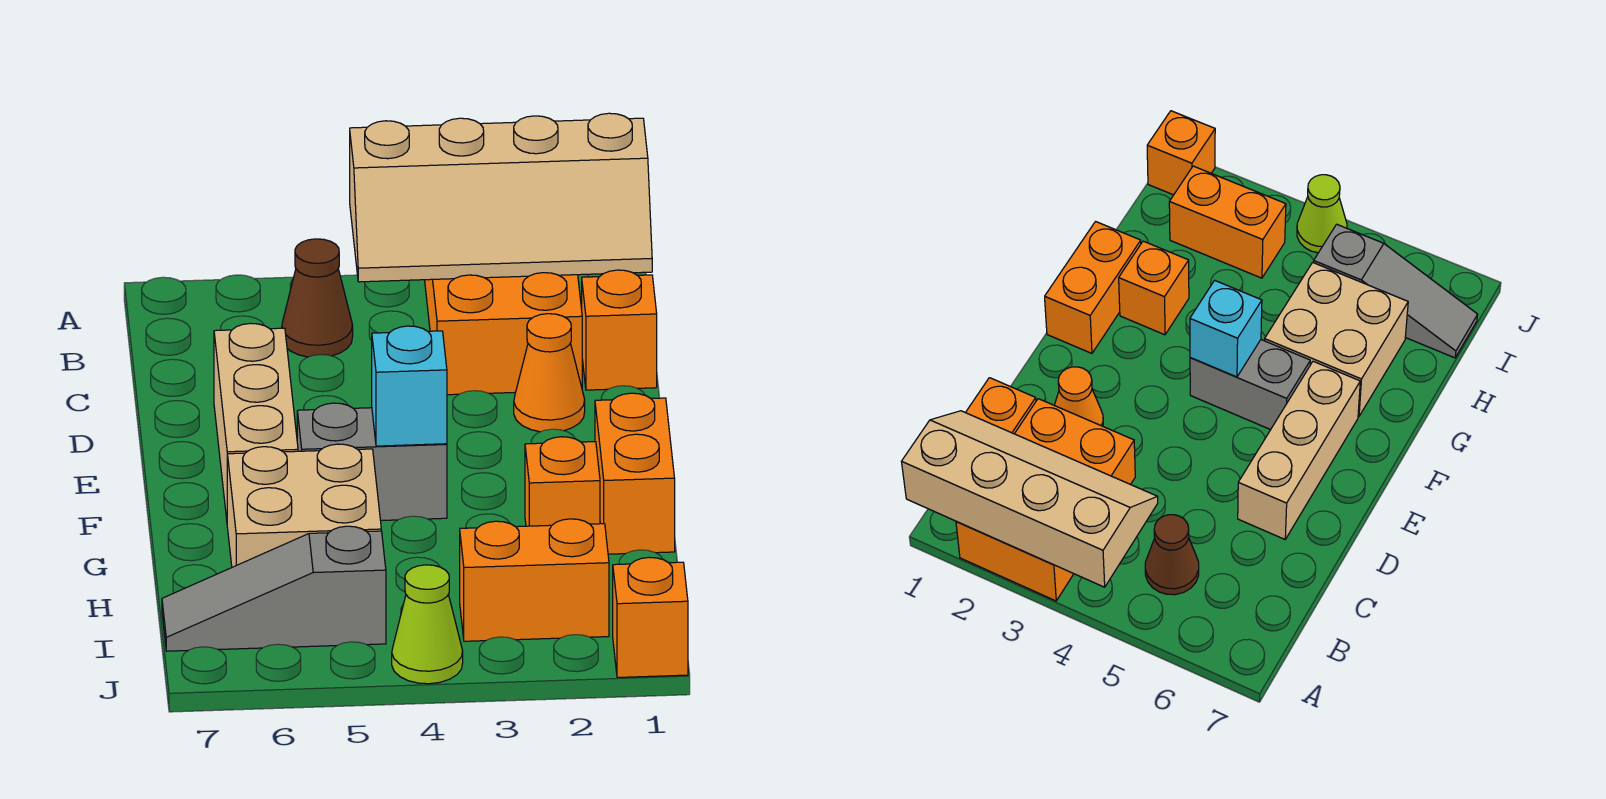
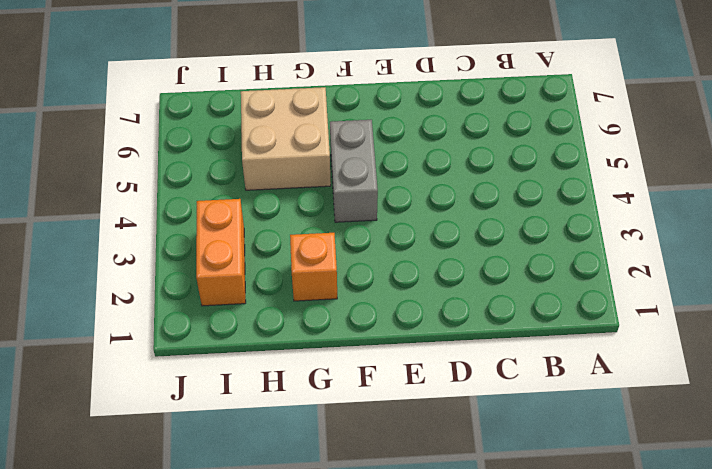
none -> orange 2x3 brick [425,273,582,395]
none -> brown 1x1 cone [282,239,353,357]
none -> orange 1x1 brick [582,270,657,390]

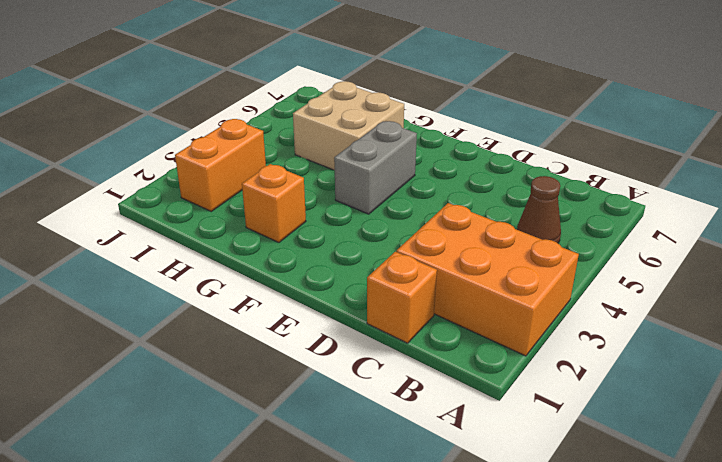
none -> orange 1x1 cone [514,314,585,432]
none -> tan 1x3 brick [214,323,298,519]
none -> orange 1x2 brick [595,393,675,554]

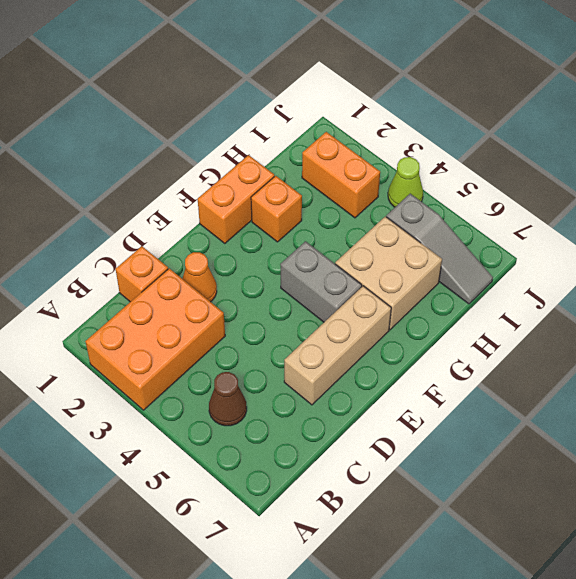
none -> orange 1x1 brick [613,557,688,677]
none -> tan 2x4 slope [350,113,652,282]
none -> cyan 1x1 brick [372,326,447,446]

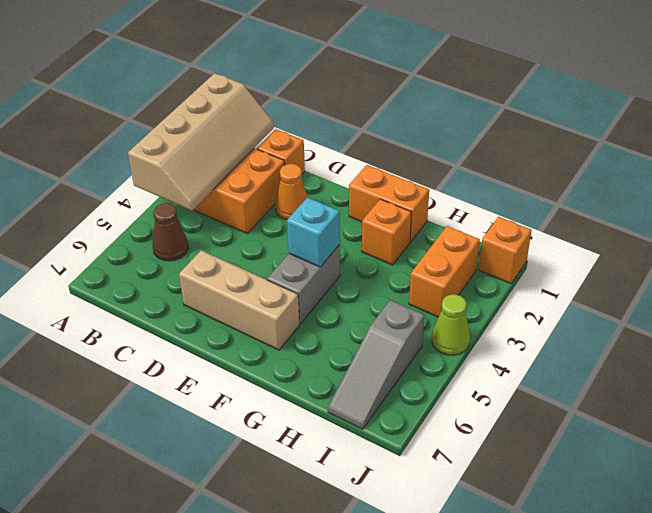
none -> tan 2x2 brick [227,444,381,567]

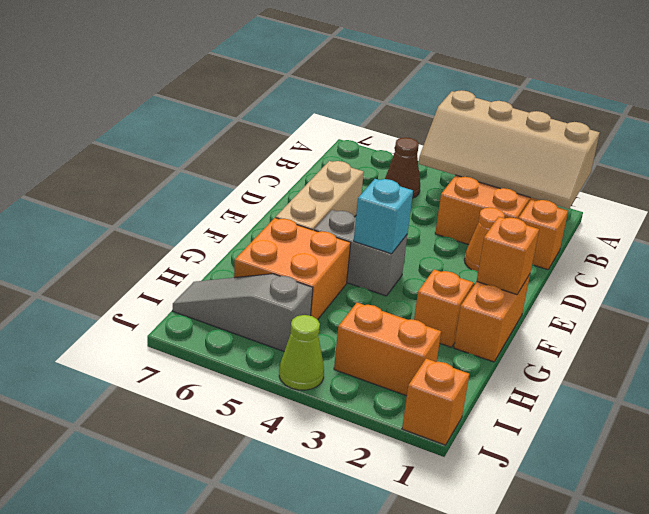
orange 1x1 brick [477,217,539,294] -> none
orange 2x2 brick [234,218,351,319] -> tan 2x2 brick [227,444,381,567]

